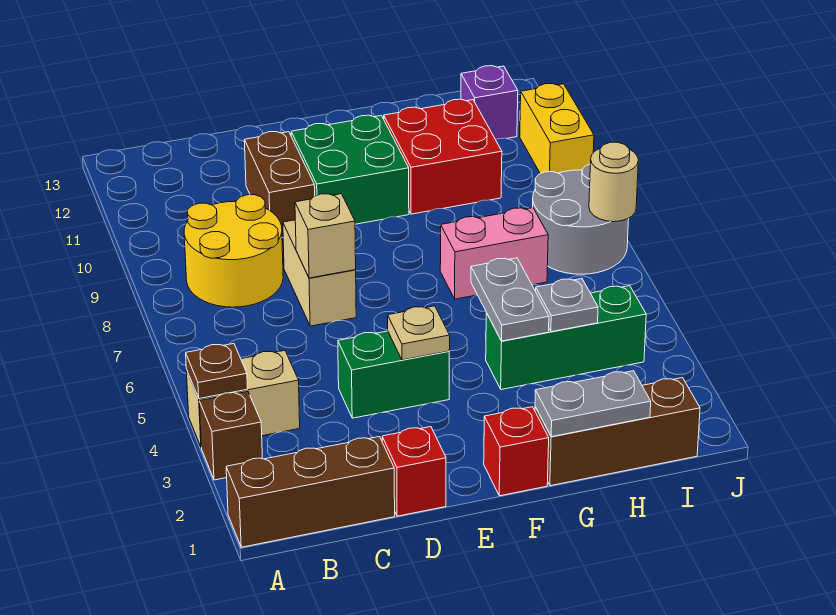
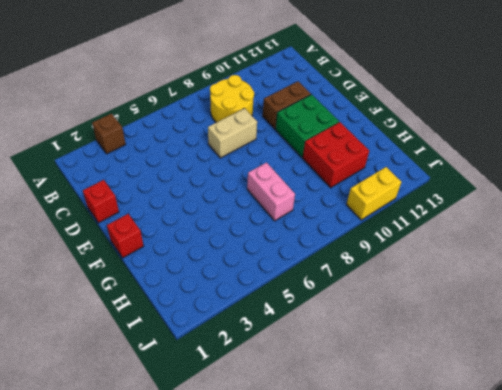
none -> brown 1x3 brick [226,437,395,547]
none -> tan 1x2 brick [186,350,300,446]
none -> green 1x2 brick [338,331,449,418]

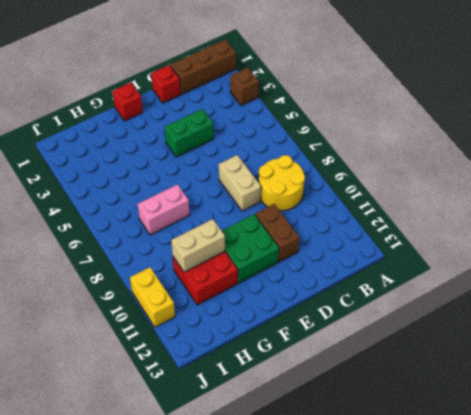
tan 1x2 brick [171,219,225,272] -> tan 1x2 brick moved to [186,350,300,446]
none -> brown 1x3 brick [535,378,700,486]
none -> green 1x3 brick [486,286,646,390]
none -> grey 2x2 round brick [532,164,629,274]

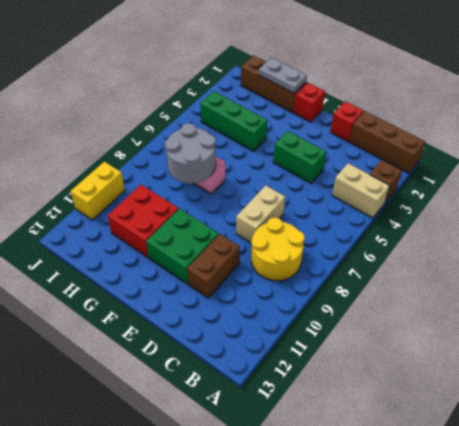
grey 2x2 round brick [165,123,216,183] -> grey 2x2 round brick moved to [532,164,629,274]
none -> purple 1x1 brick [461,66,518,140]
none -> brown 1x1 plate [186,344,248,399]
none -> tan 1x1 brick [295,194,356,278]

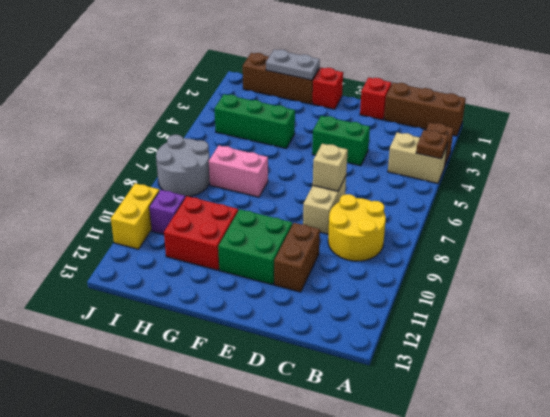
purple 1x1 brick [149,190,185,234] -> purple 1x1 brick moved to [461,66,518,140]
none -> tan 1x1 plate [388,306,450,360]
none -> grey 1x2 plate [471,258,549,341]
none -> grey 1x1 plate [536,279,598,332]

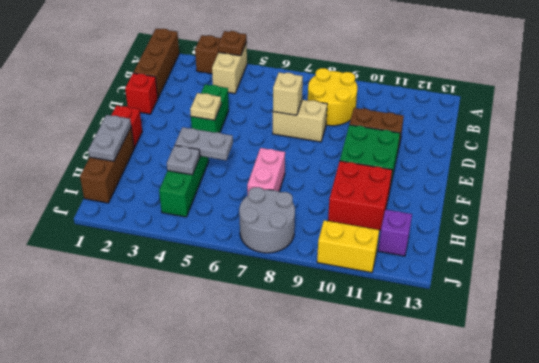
none -> tan 1x1 round brick [589,142,638,222]

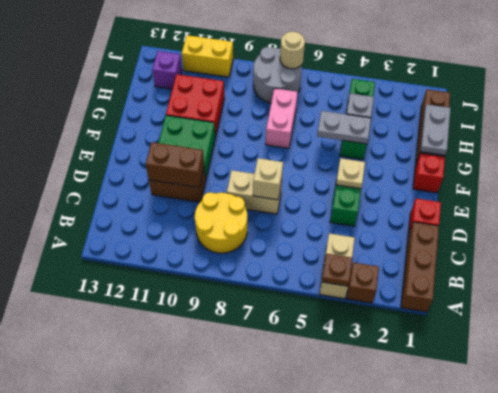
brown 1x2 brick [146,142,204,188] -> none

